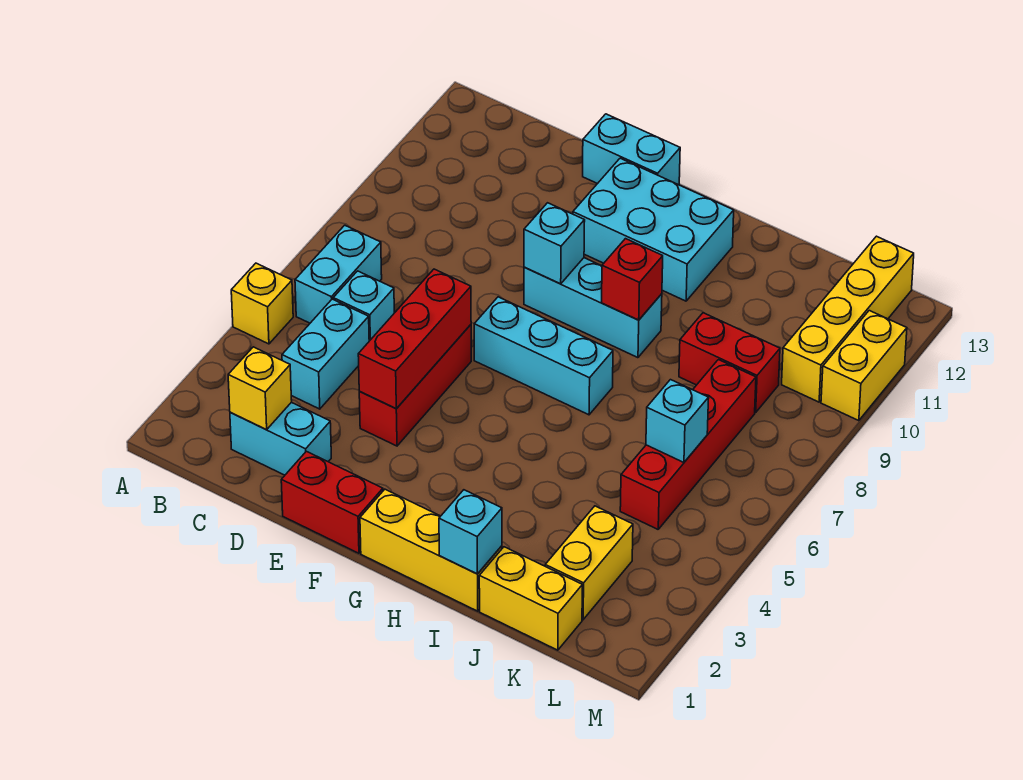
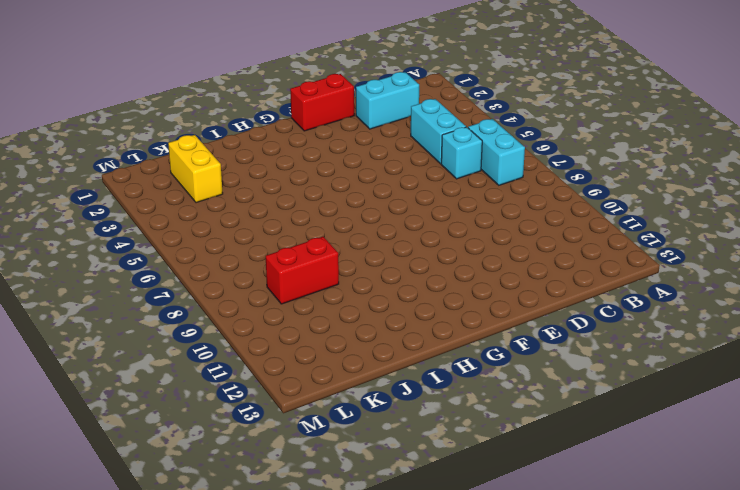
none -> yellow 1x1 brick [231,263,293,344]
none -> red 1x3 brick [359,325,471,446]
none -> cyan 1x2 brick [583,114,680,185]

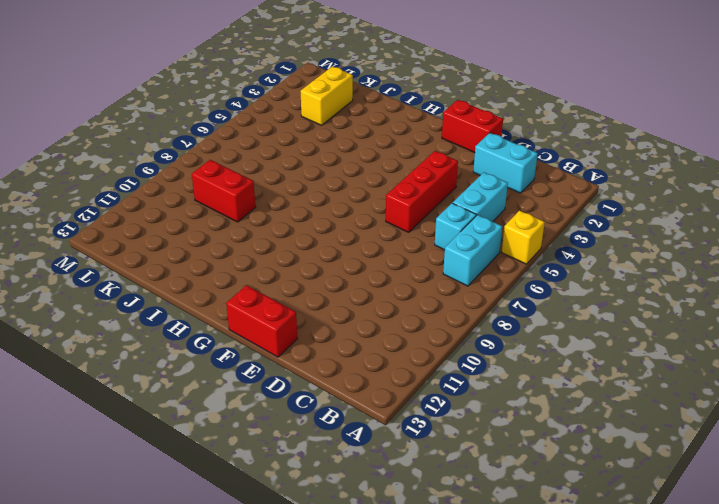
red 1x2 brick [226,285,298,357] -> cyan 1x2 brick [583,114,680,185]
none -> cyan 1x3 brick [474,297,613,415]
none -> cyan 1x3 brick [524,258,662,358]
none -> cyan 2x3 brick [573,158,734,301]

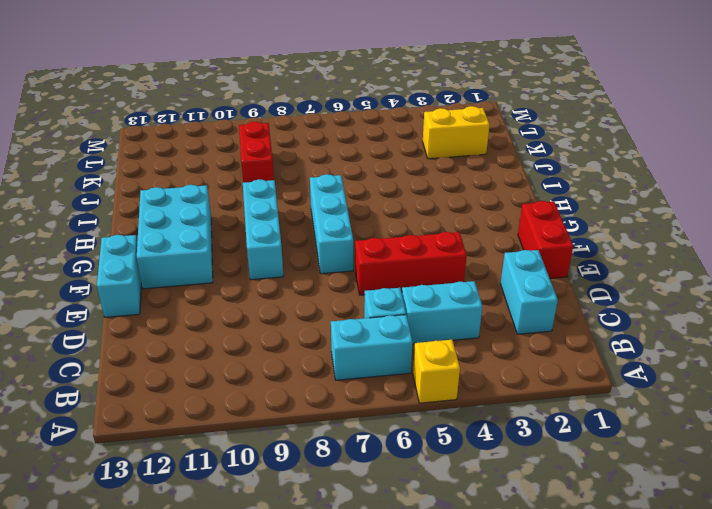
none -> yellow 1x3 brick [360,489,502,611]
none -> yellow 1x2 brick [479,547,582,650]
none -> red 1x4 brick [620,360,756,529]

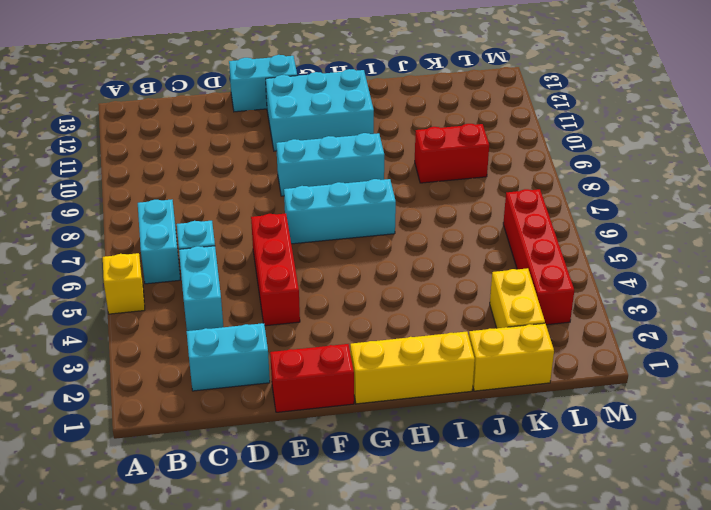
red 1x4 brick [503,189,574,325] -> red 1x4 brick moved to [620,360,756,529]
none -> yellow 1x4 brick [782,236,914,402]
none -> yellow 1x2 brick [821,311,907,421]
none -> yellow 1x1 brick [228,347,292,430]

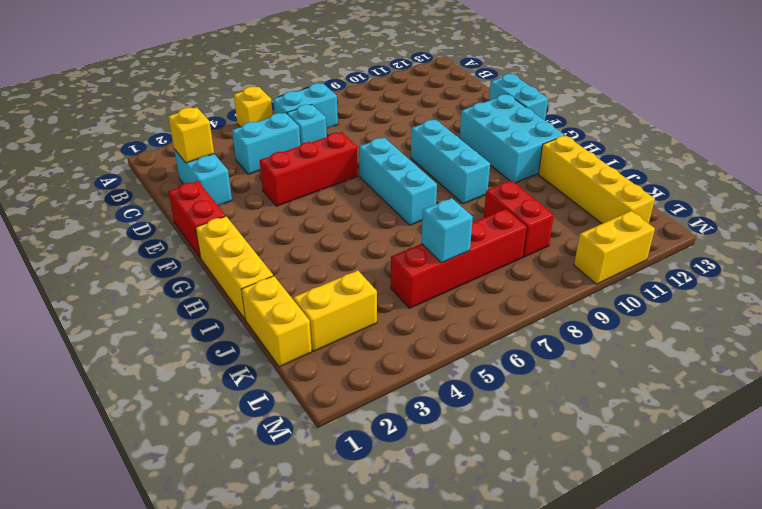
yellow 1x4 brick [538,135,655,224] -> yellow 1x4 brick turned to [782,236,914,402]
none -> red 1x3 brick [358,269,471,409]
none -> cyan 1x1 brick [524,203,585,284]
none -> red 1x1 brick [602,239,663,320]

